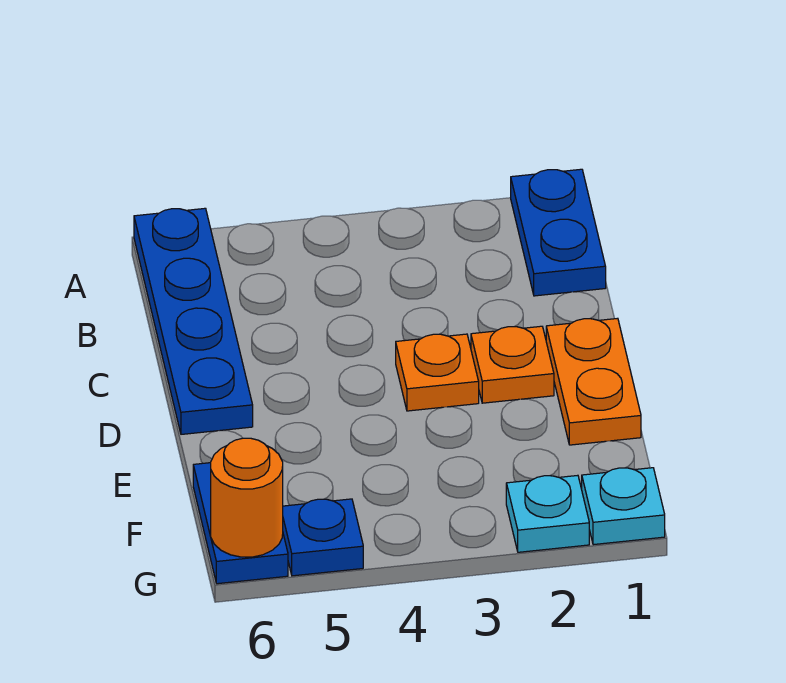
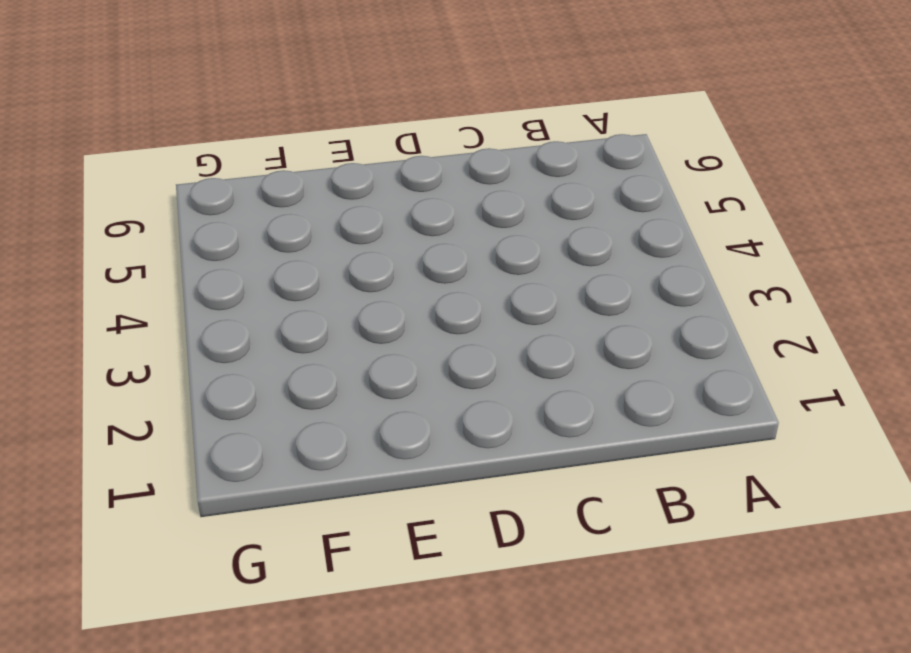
none -> blue 1x2 plate [511,169,606,296]
none -> blue 1x4 plate [134,208,253,434]

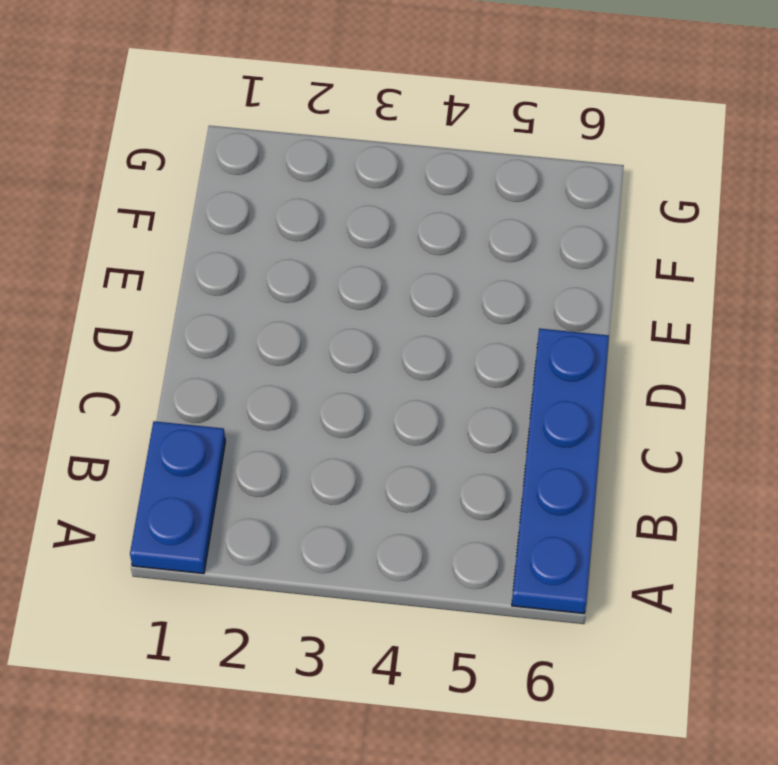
none -> orange 1x2 plate [546,318,641,445]
none -> orange 1x1 plate [471,326,554,403]

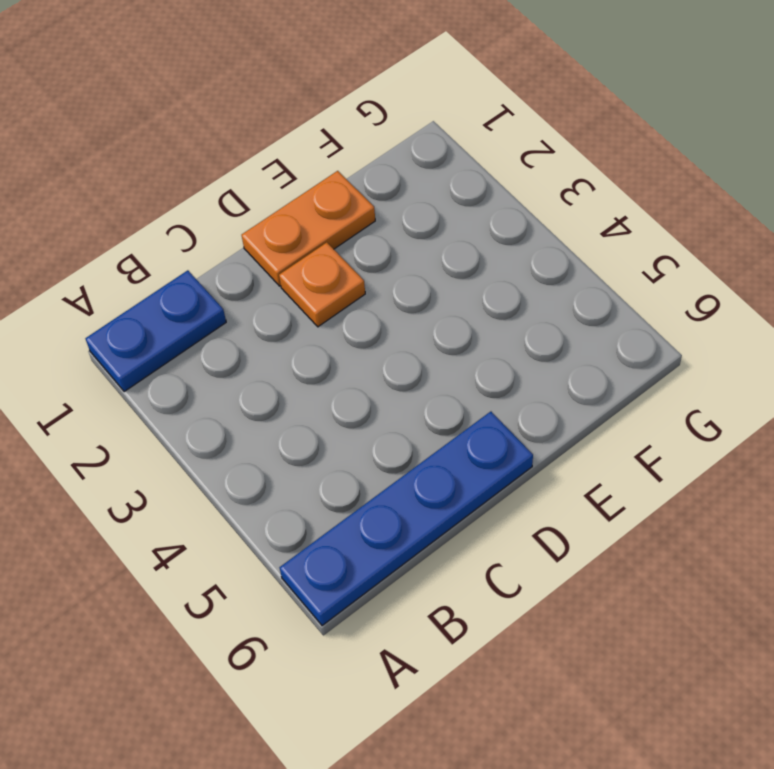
none -> orange 1x1 plate [396,334,479,411]
none -> blue 1x2 plate [193,463,288,584]

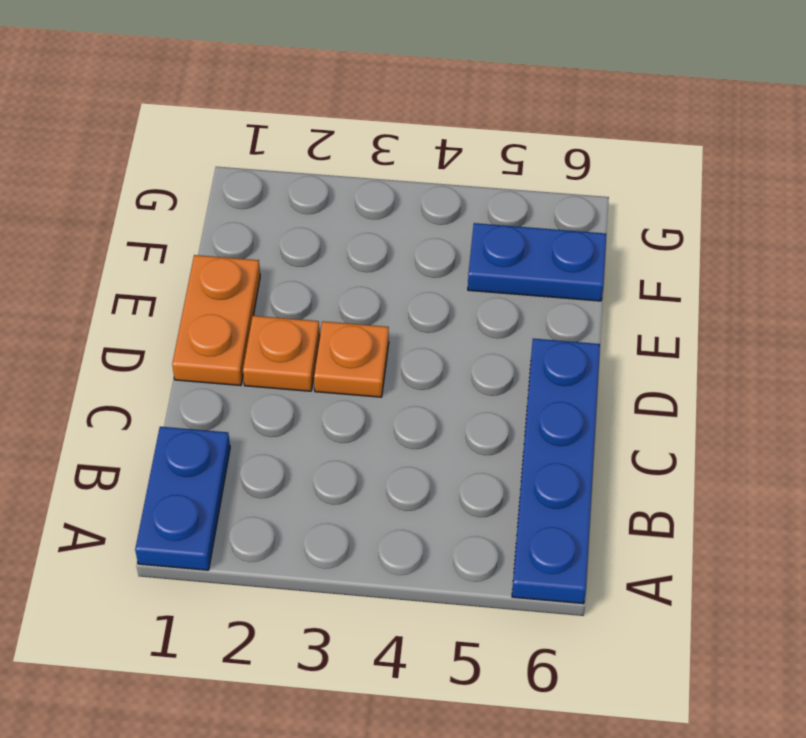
blue 1x2 plate [468,223,606,301] -> blue 1x2 plate turned to [193,463,288,584]
none -> cyan 1x1 plate [582,468,665,545]
none -> cyan 1x1 plate [506,475,589,552]

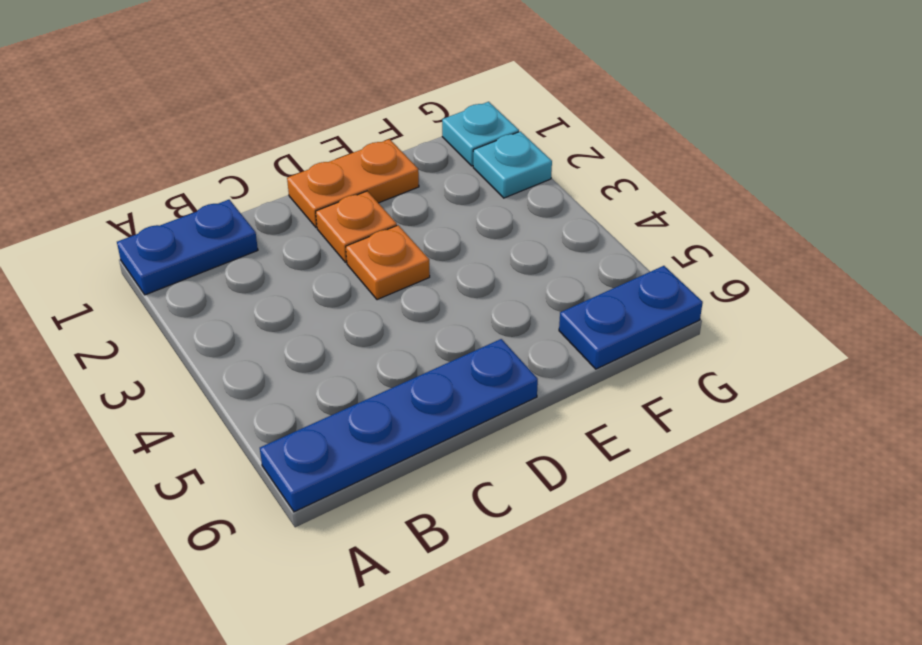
none -> blue 1x1 plate [283,499,363,576]
none -> orange 1x1 round brick [211,438,283,557]

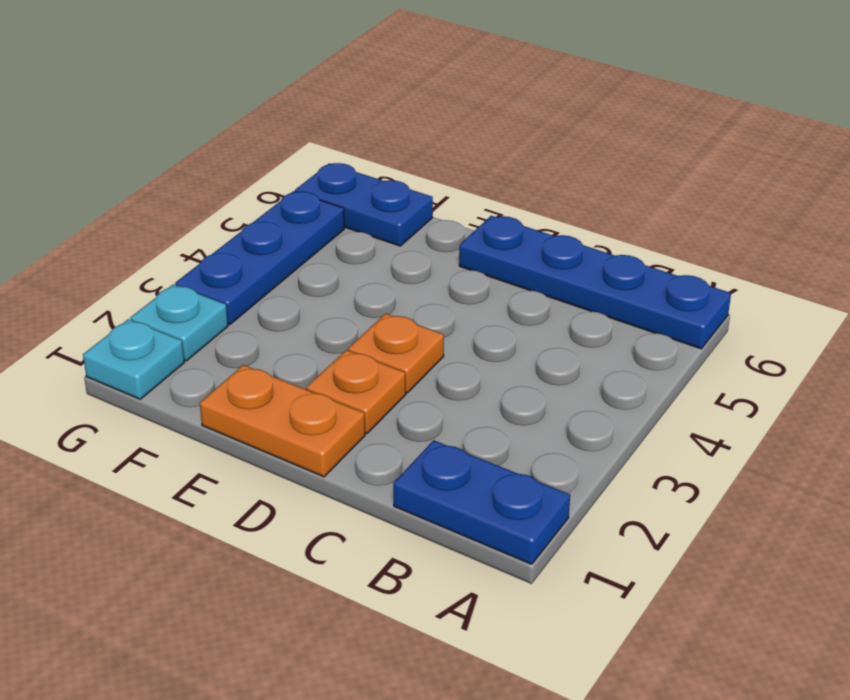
blue 1x3 plate [175,191,344,325] -> blue 1x1 plate [283,499,363,576]
none -> orange 1x1 round brick [211,438,283,557]

